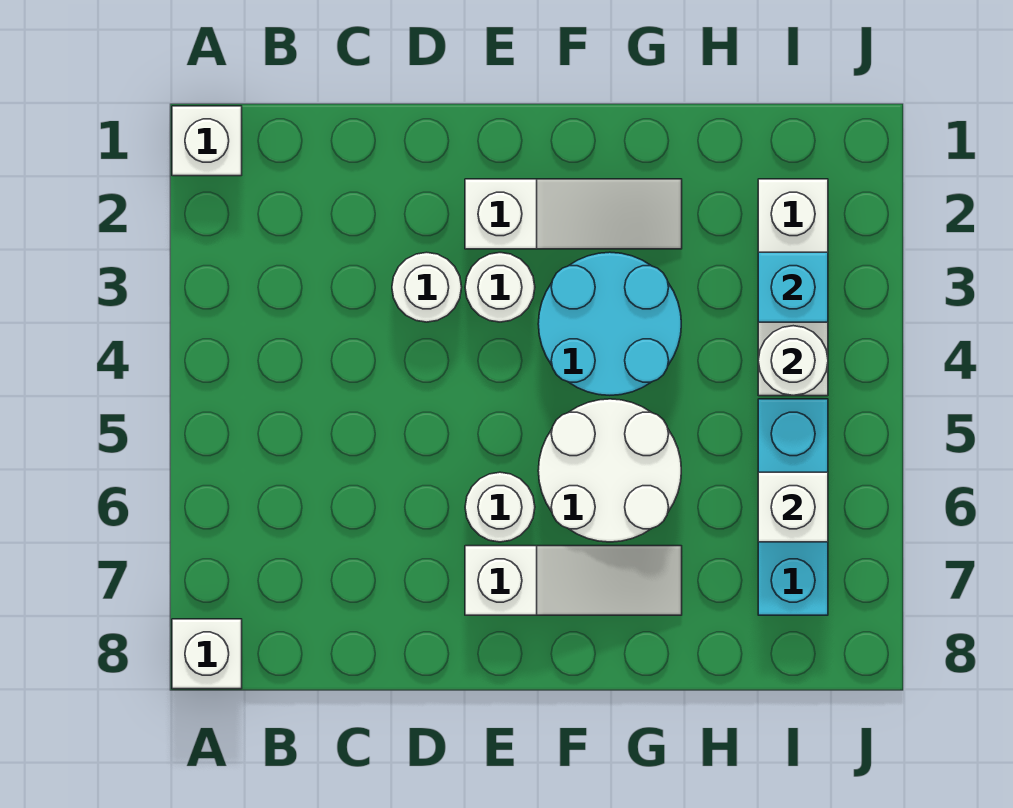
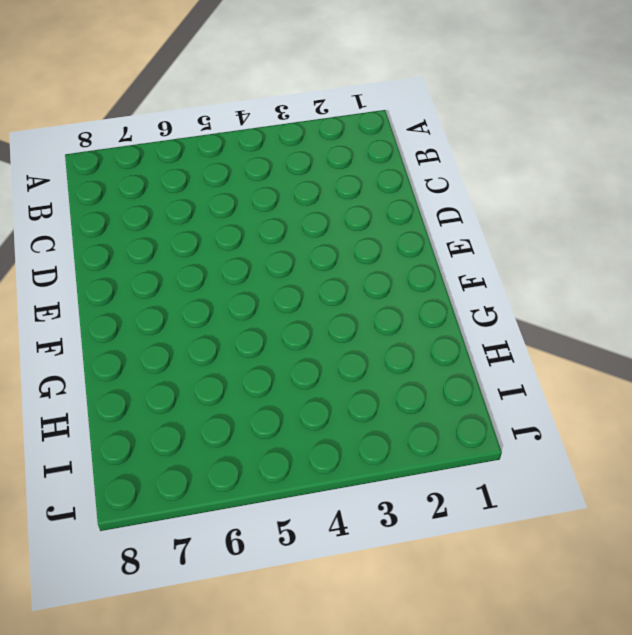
none -> white 1x1 brick [172,106,242,176]
none -> white 1x1 brick [172,619,242,689]
none -> white 1x1 round brick [392,252,462,322]

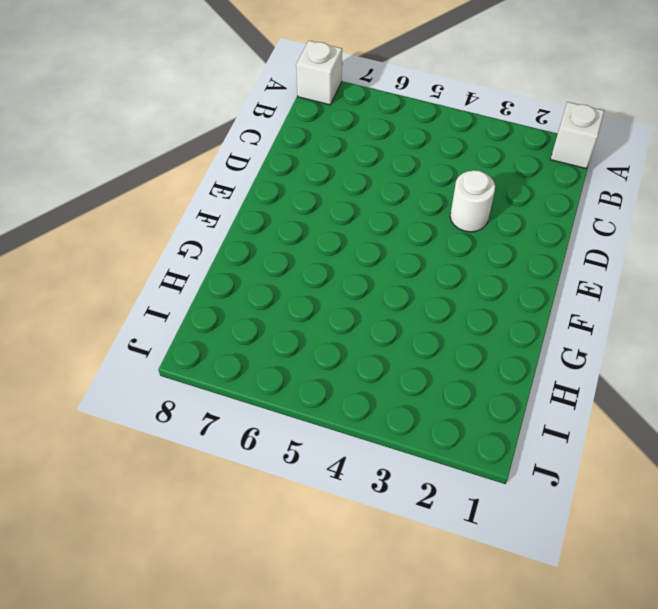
none -> white 1x3 slope [465,179,682,249]
none -> white 1x1 round brick [465,253,535,322]
none -> white 1x1 round brick [465,472,535,542]

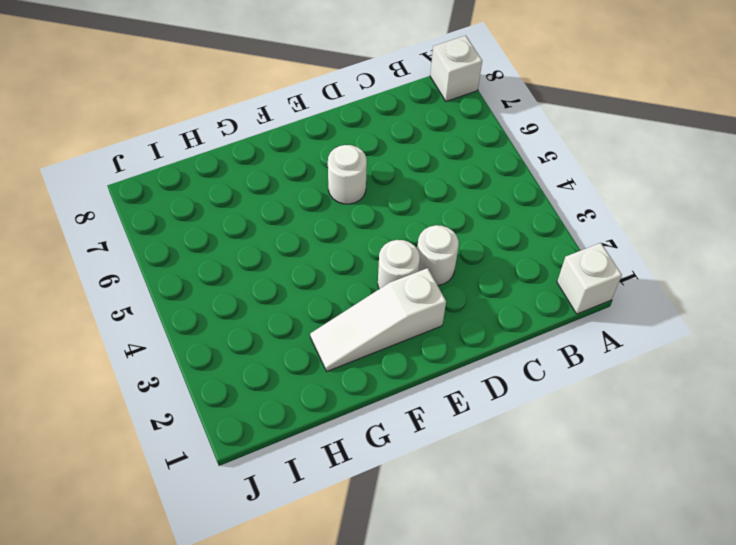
none -> white 1x3 slope [465,546,682,615]
none -> cyan 2x2 round brick [538,252,681,395]
none -> white 2x2 round brick [538,399,681,542]

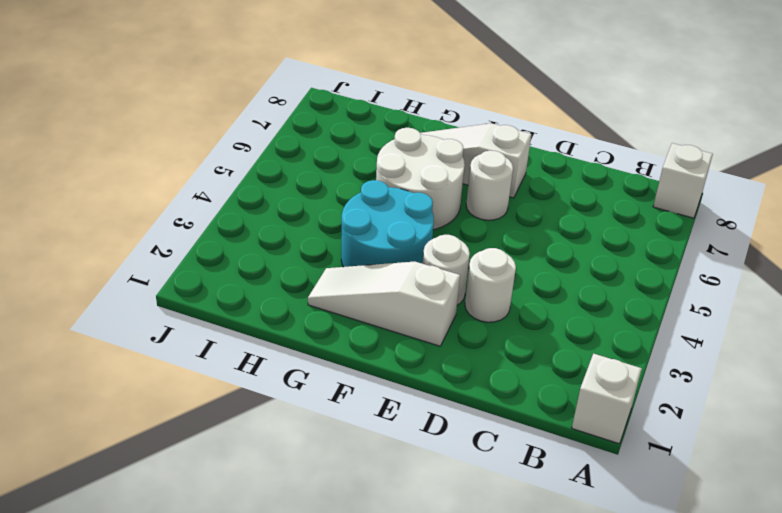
none -> white 1x3 brick [758,179,828,396]
none -> cyan 1x3 brick [758,399,828,615]
none -> cyan 1x1 brick [758,252,828,322]

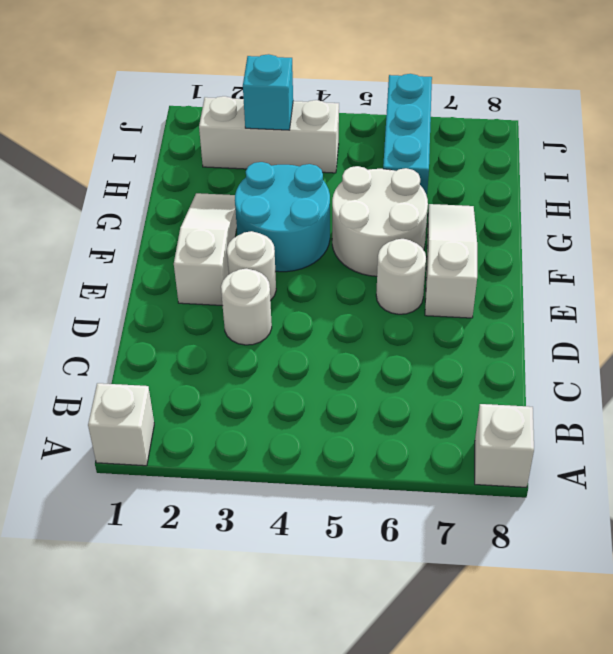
cyan 1x3 brick [383,74,432,196] -> cyan 1x3 brick turned to [758,399,828,615]
none -> white 1x1 round brick [758,326,828,396]
none -> white 1x1 brick [758,472,828,542]

